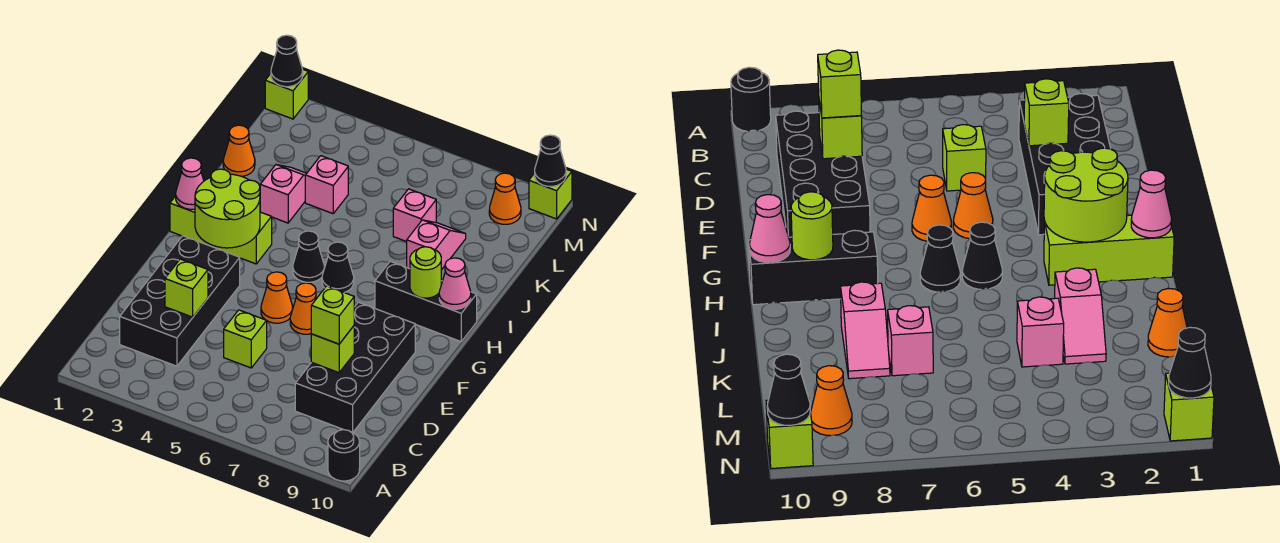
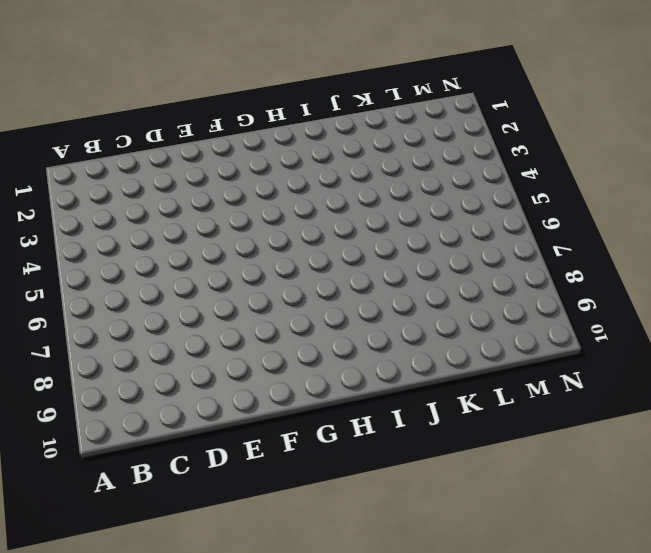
none -> black 1x1 round brick [328,430,360,481]
none -> black 2x4 brick [120,236,240,366]
none -> black 2x4 brick [295,302,415,432]

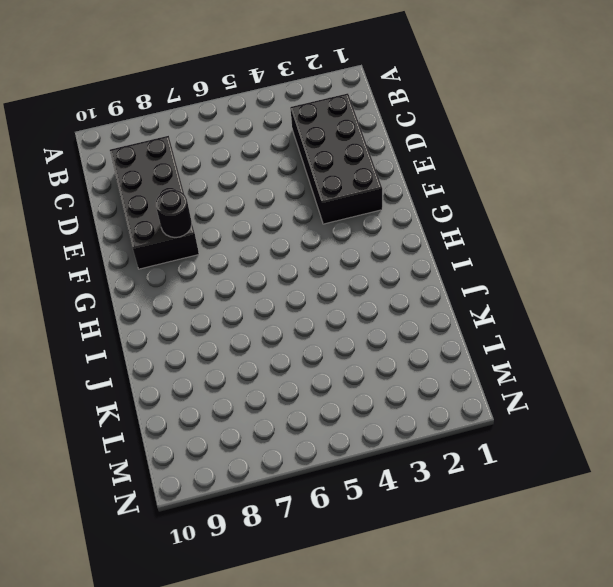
black 1x1 round brick [156,190,192,237] -> black 1x1 round brick moved to [328,430,360,481]
none -> lime 1x1 brick [224,310,267,368]
none -> orange 1x1 cone [261,272,293,323]
none -> orange 1x1 cone [290,283,316,334]

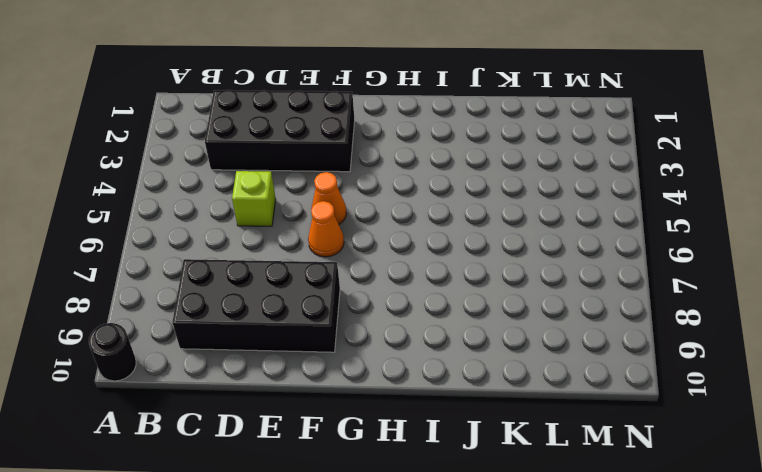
none -> lime 1x3 brick [170,196,272,264]
none -> black 1x1 cone [293,231,324,282]
none -> black 1x1 cone [322,242,354,293]

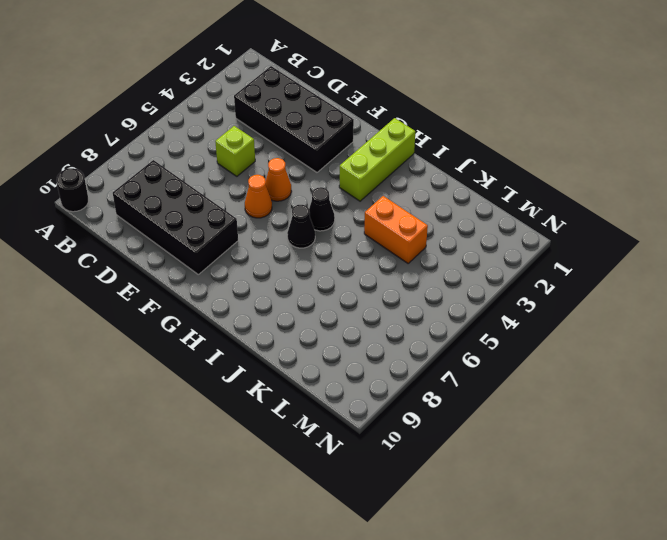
orange 1x2 brick [364,196,428,263] -> pink 1x1 brick [305,156,348,214]
none -> black 1x3 brick [375,261,477,342]
none -> pink 1x2 slope [260,165,307,223]
none -> pink 1x2 slope [407,220,466,270]

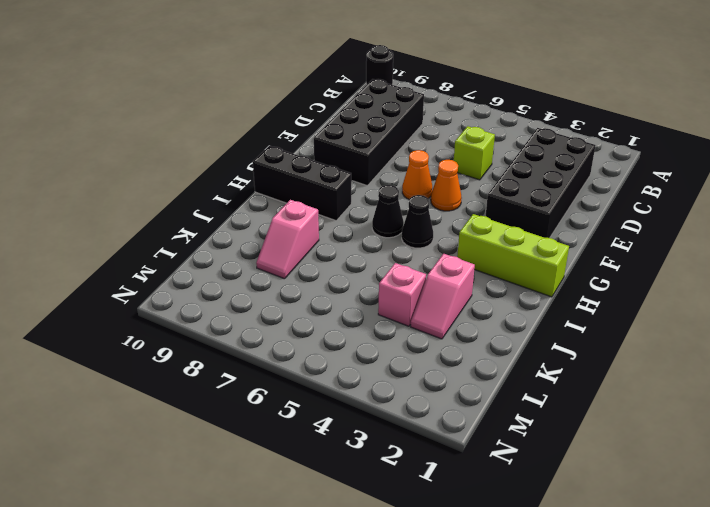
none -> orange 1x1 cone [223,125,255,176]
none -> pink 1x1 brick [393,189,436,242]
none -> orange 1x1 cone [489,173,521,224]

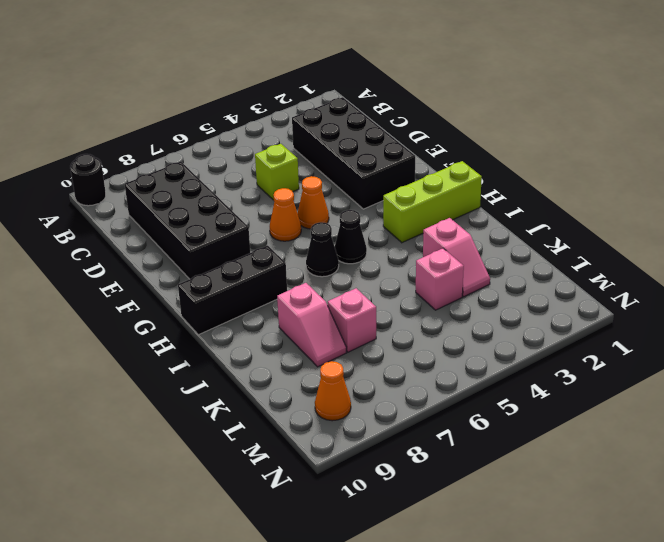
none -> orange 1x1 cone [223,125,255,176]
none -> lime 1x1 brick [265,70,308,119]
none -> lime 1x1 brick [529,169,572,219]

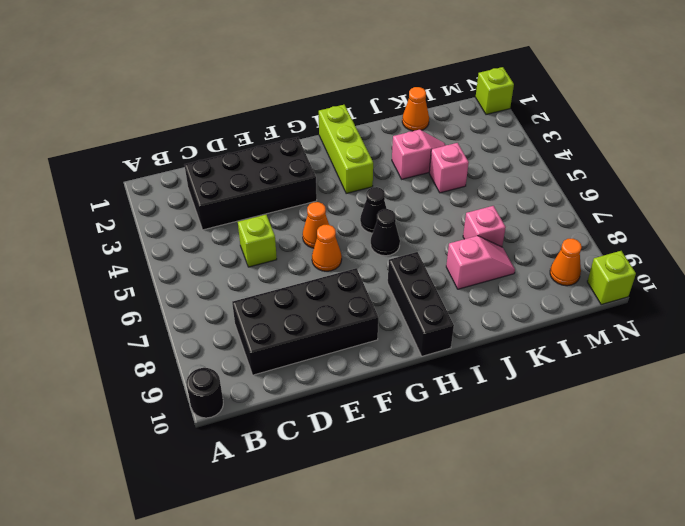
none -> lime 1x1 brick [165,259,208,317]
none -> lime 1x1 brick [311,326,354,373]
none -> lime 2x2 round brick [195,169,260,248]

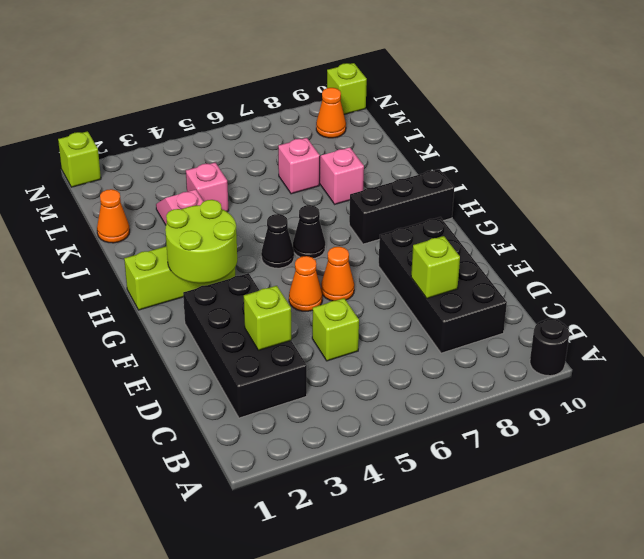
none -> pink 1x1 cone [176,158,204,209]
none -> lime 1x1 round brick [410,247,441,298]
none -> pink 1x1 cone [439,258,471,309]

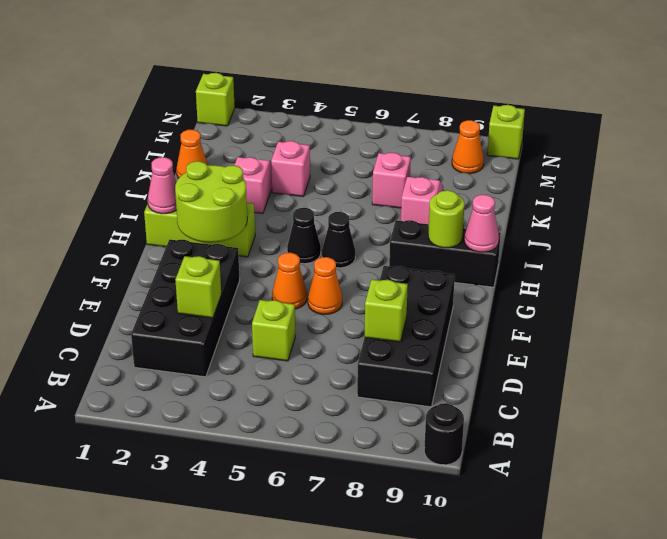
none -> black 1x1 cone [271,35,303,87]
none -> black 1x1 cone [535,135,566,186]
none -> lime 1x1 brick [311,286,354,344]

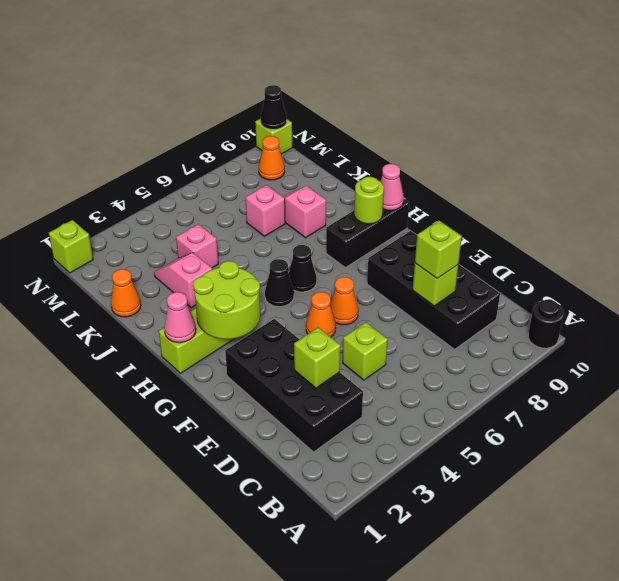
none -> black 1x1 cone [271,35,303,87]

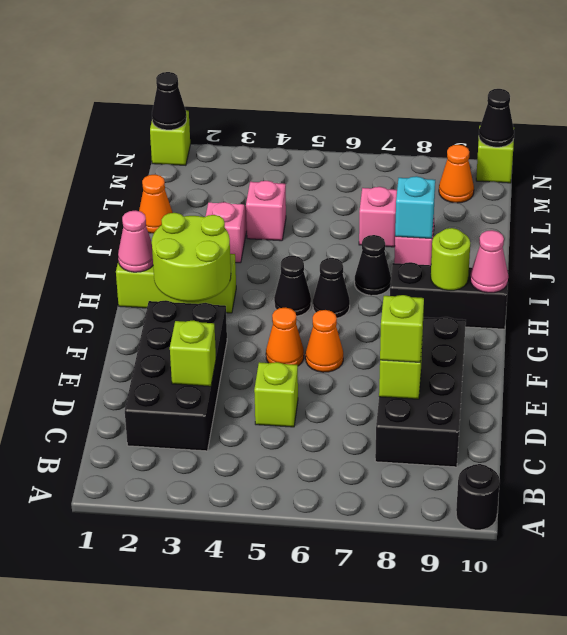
black 1x1 cone [355,235,391,296] -> none
cyan 1x1 brick [395,176,435,239] -> none

